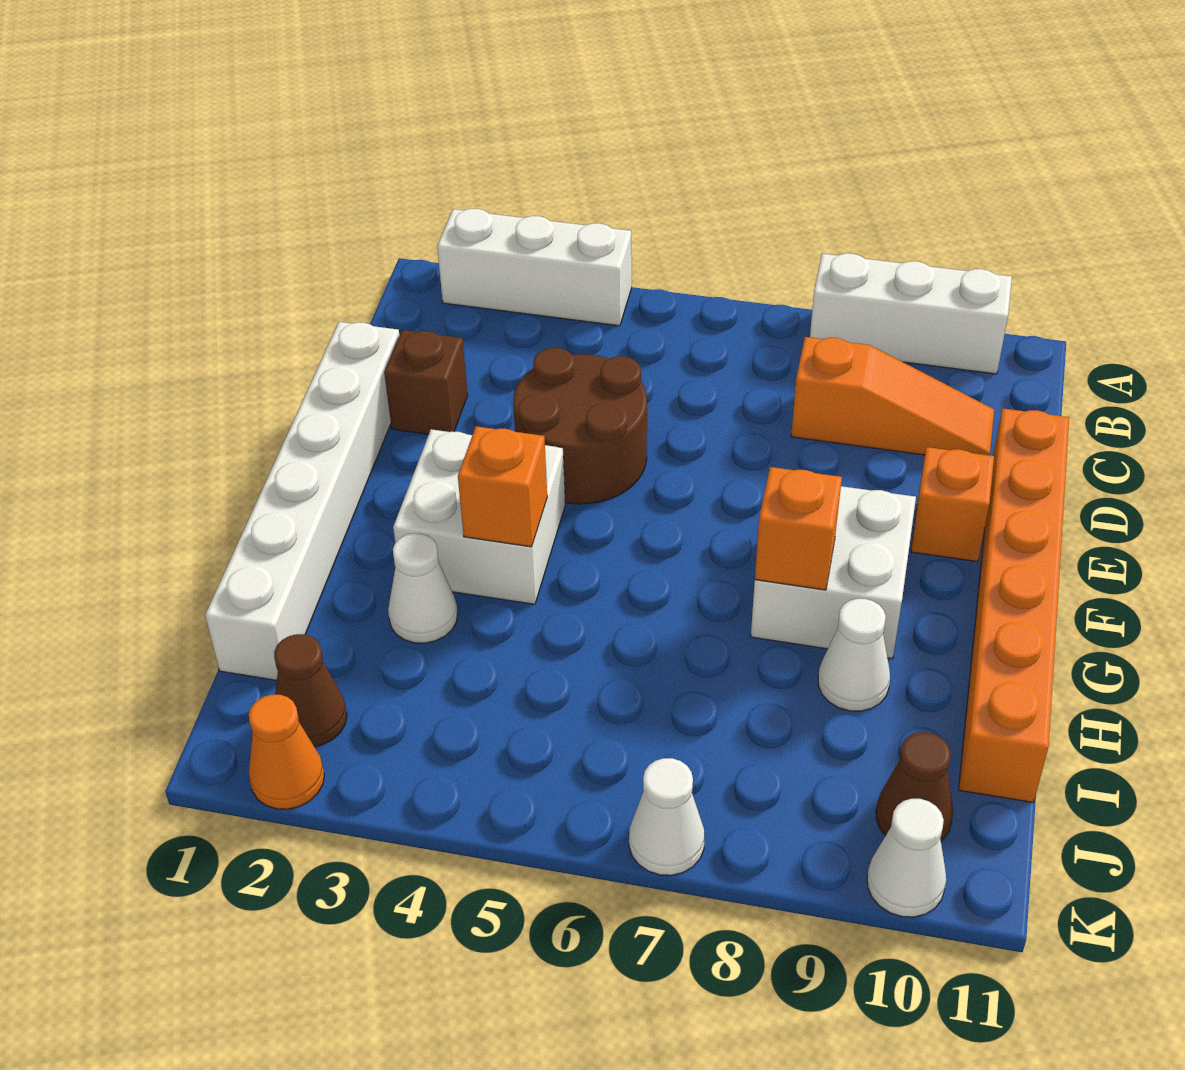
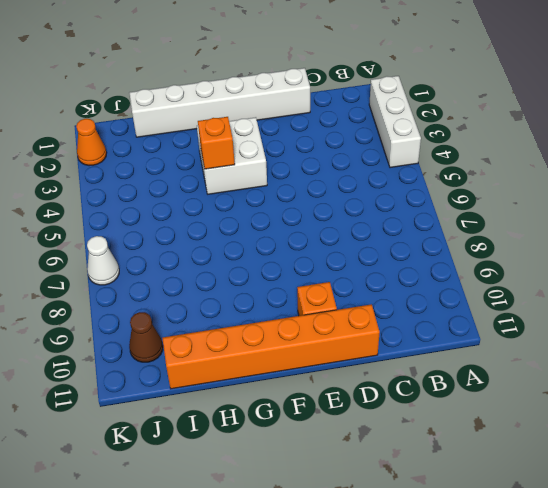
none -> white 1x3 brick [810,253,1012,374]
none -> orange 1x3 slope [791,337,994,455]
none -> brown 1x1 brick [384,330,468,434]

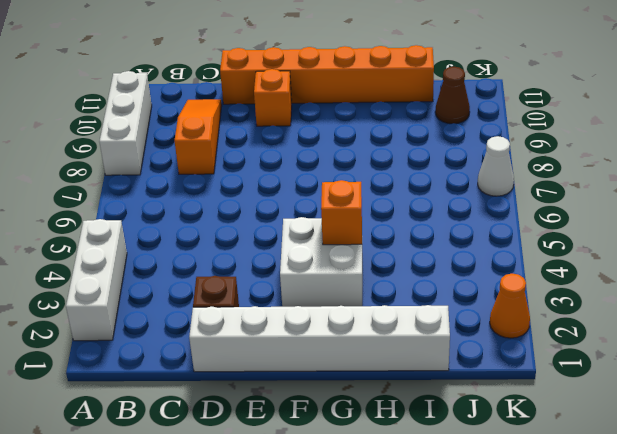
none -> brown 2x2 round brick [513,348,647,504]
none -> white 2x2 brick [751,486,916,659]
none -> white 1x1 cone [388,533,458,643]

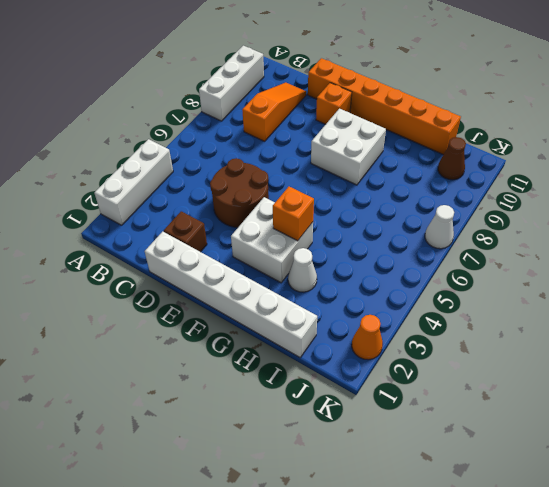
none -> white 1x1 cone [818,599,890,711]
none -> brown 1x1 cone [274,634,347,746]
none -> white 1x1 cone [867,799,946,917]

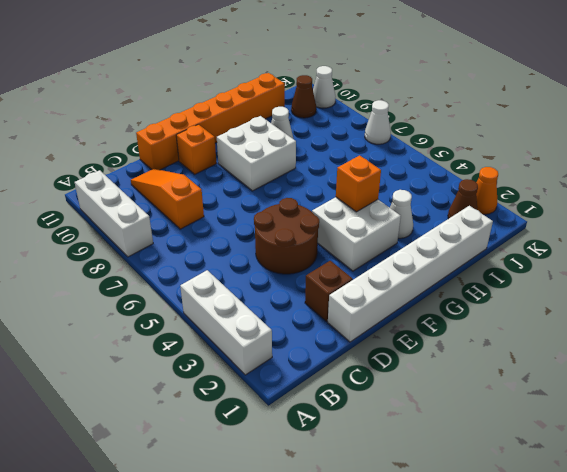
none -> orange 1x1 brick [755,467,842,590]

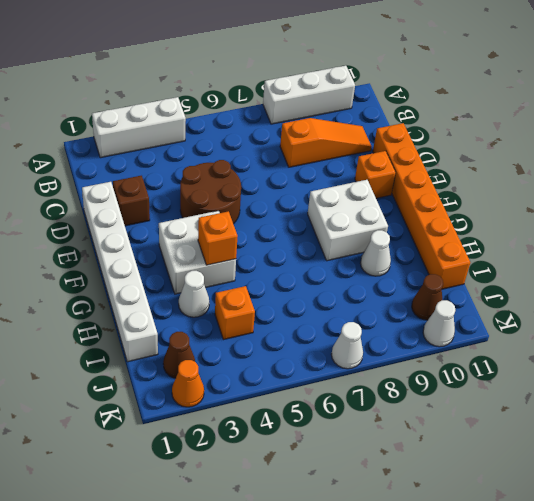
orange 1x1 brick [215,286,255,340] -> orange 1x1 brick moved to [755,467,842,590]

